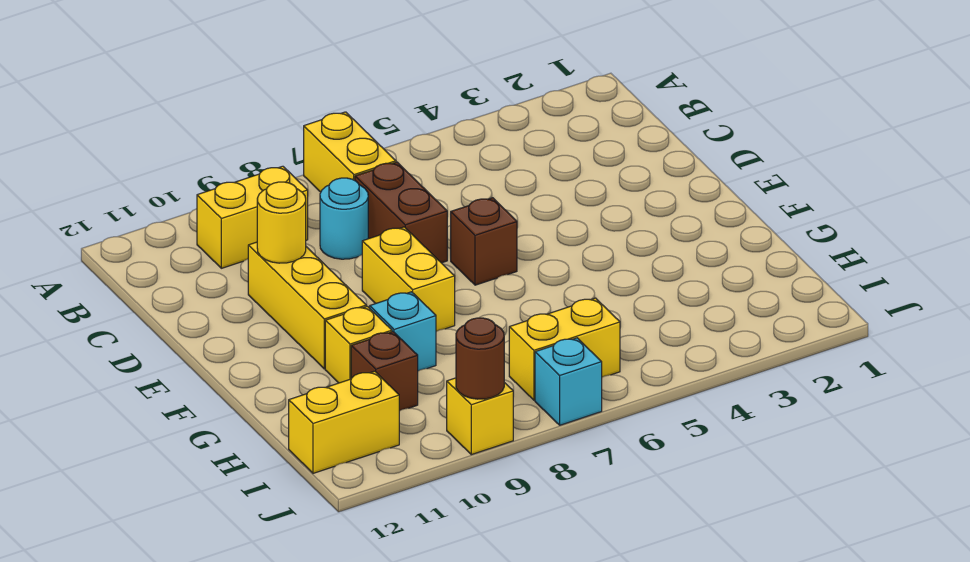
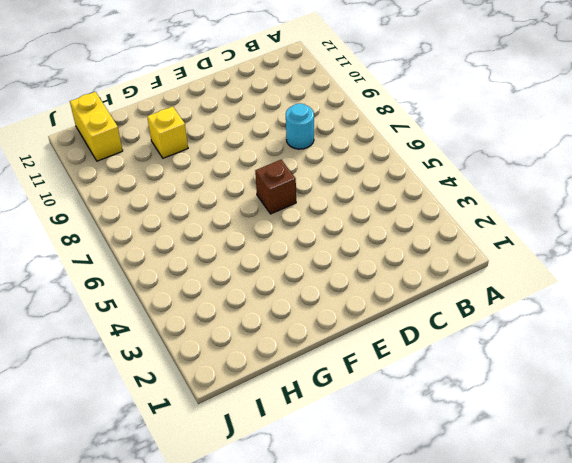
none -> yellow 1x2 brick [304,112,396,192]
none -> yellow 1x2 brick [197,166,308,268]
none -> brown 1x2 brick [355,162,447,263]

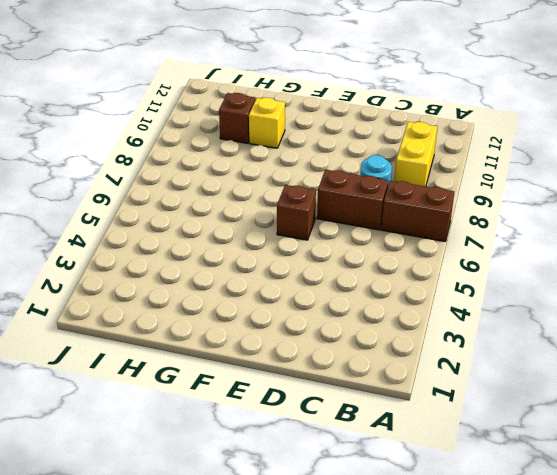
brown 1x2 brick [382,181,454,241] -> yellow 1x2 brick [304,112,396,192]
none -> yellow 1x3 brick [248,242,366,369]
none -> yellow 1x2 brick [362,227,455,331]
none -> cyan 1x1 brick [370,292,436,371]

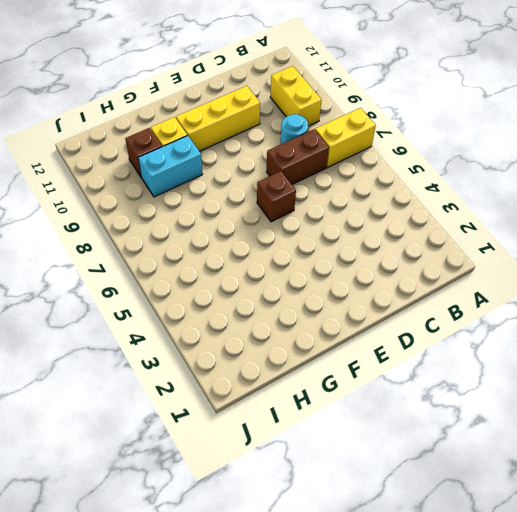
cyan 1x2 brick [138,136,203,197] -> cyan 1x1 brick [370,292,436,371]
none -> yellow 1x2 brick [362,227,455,331]
none -> yellow 1x2 brick [509,298,620,400]
none -> yellow 1x2 brick [289,371,399,473]

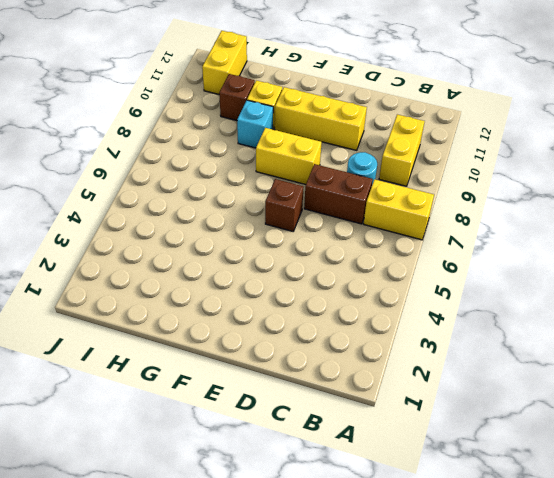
none -> yellow 1x2 brick [509,298,620,400]
none -> cyan 1x1 brick [535,338,602,425]
none -> yellow 1x1 brick [447,378,513,455]

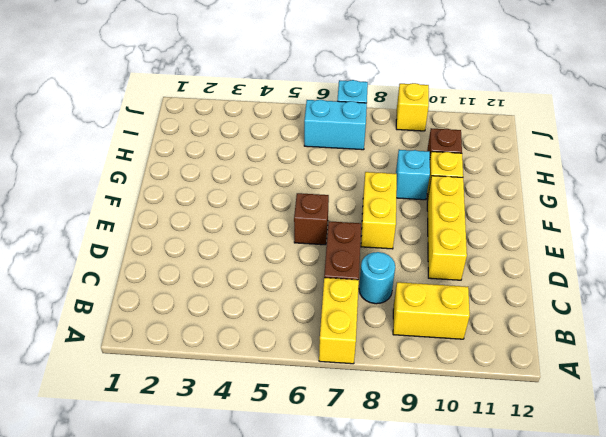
cyan 1x2 brick [304,100,367,150] -> yellow 1x2 brick [509,298,620,400]
none -> yellow 1x2 brick [289,371,399,473]
none -> yellow 1x1 round brick [257,182,306,263]
none -> brown 1x1 round brick [456,318,504,399]

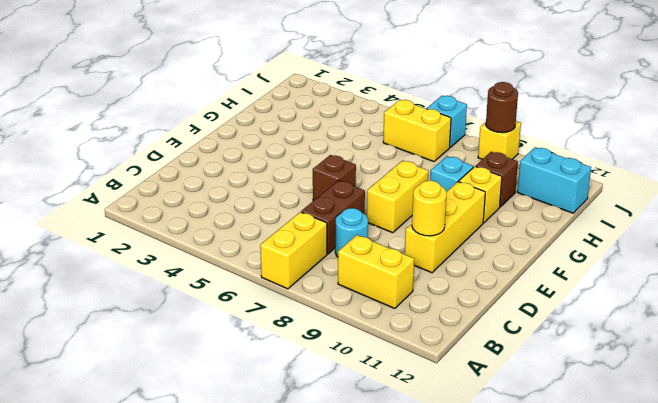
cyan 1x2 brick [517,147,591,213] -> yellow 1x2 brick [289,371,399,473]

